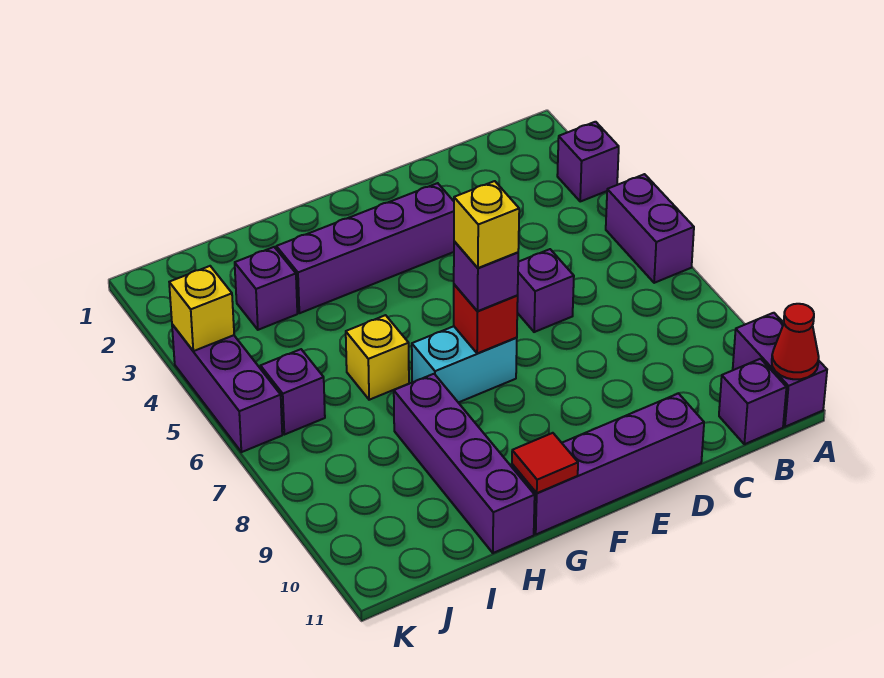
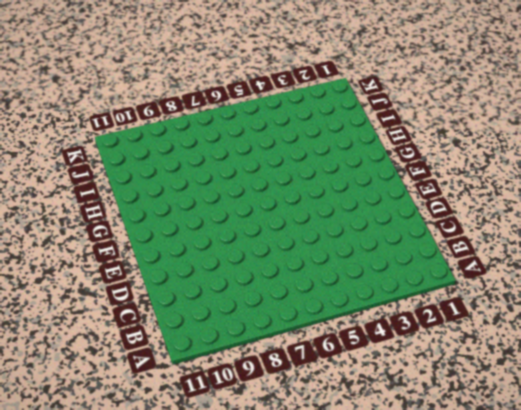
none -> purple 1x1 brick [557,122,619,201]
none -> purple 1x2 brick [606,174,694,283]
none -> purple 1x2 brick [733,313,827,427]

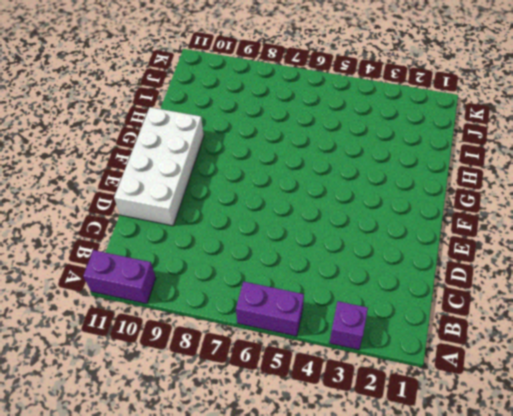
white 2x4 brick [114,107,204,226] -> purple 1x4 brick [512,393,704,534]
none -> purple 1x1 brick [719,359,787,444]
none -> purple 1x1 brick [517,249,574,332]
none -> purple 1x4 brick [276,183,454,313]

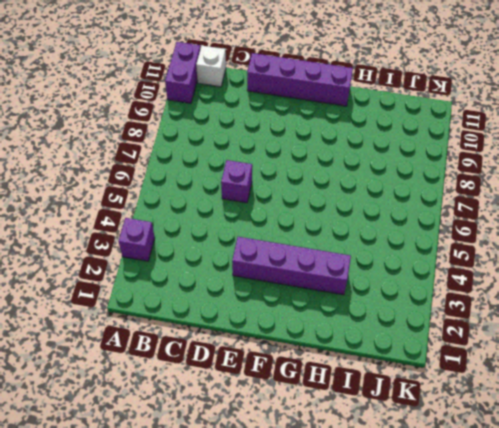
white 1x1 brick [196,46,226,87] -> purple 1x1 brick [719,359,787,444]
none -> purple 1x2 brick [606,174,694,283]
none -> cyan 1x2 brick [412,326,517,403]
none -> yellow 1x1 brick [346,315,409,400]

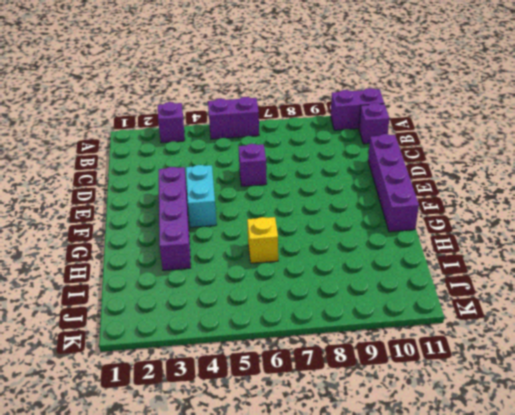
cyan 1x2 brick [186,165,217,227] -> cyan 1x2 brick moved to [412,326,517,403]
none -> purple 1x4 brick [394,374,535,553]
none -> purple 1x1 brick [235,247,297,330]
none -> purple 1x1 brick [261,349,325,435]

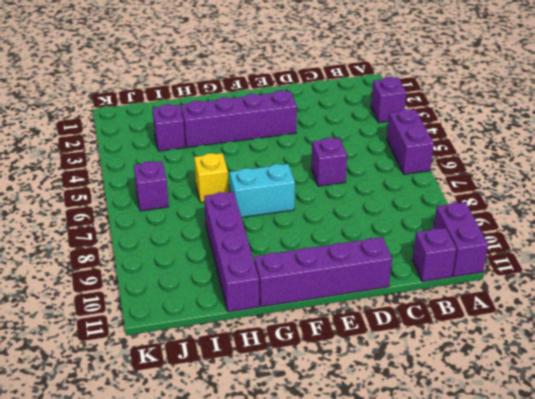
none -> purple 1x3 brick [172,324,282,452]
none -> red 1x1 cone [772,304,819,379]
none -> red 1x1 brick [454,284,518,353]

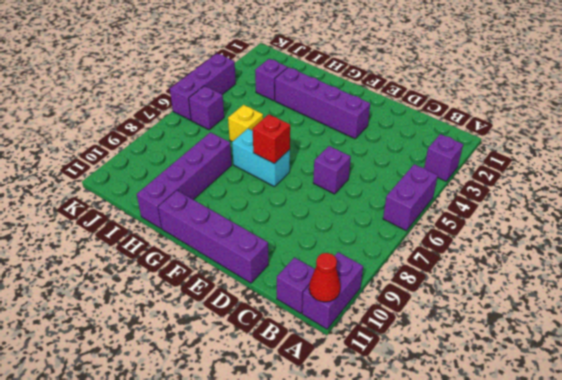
none -> red 1x1 tile [512,433,578,493]
none -> yellow 1x1 brick [169,266,234,351]
none -> purple 1x1 brick [454,241,518,311]

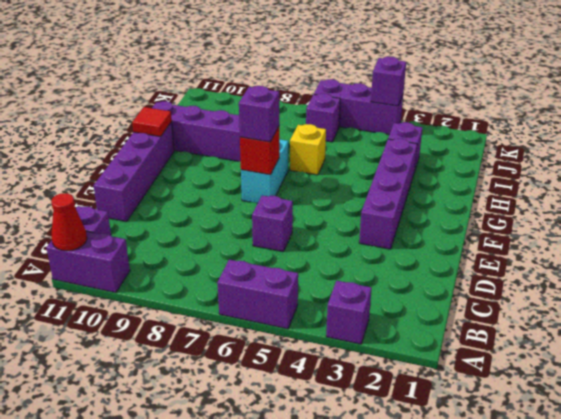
purple 1x1 brick [371,57,406,106] -> yellow 1x1 brick [169,266,234,351]
none -> yellow 1x1 brick [454,181,519,268]

